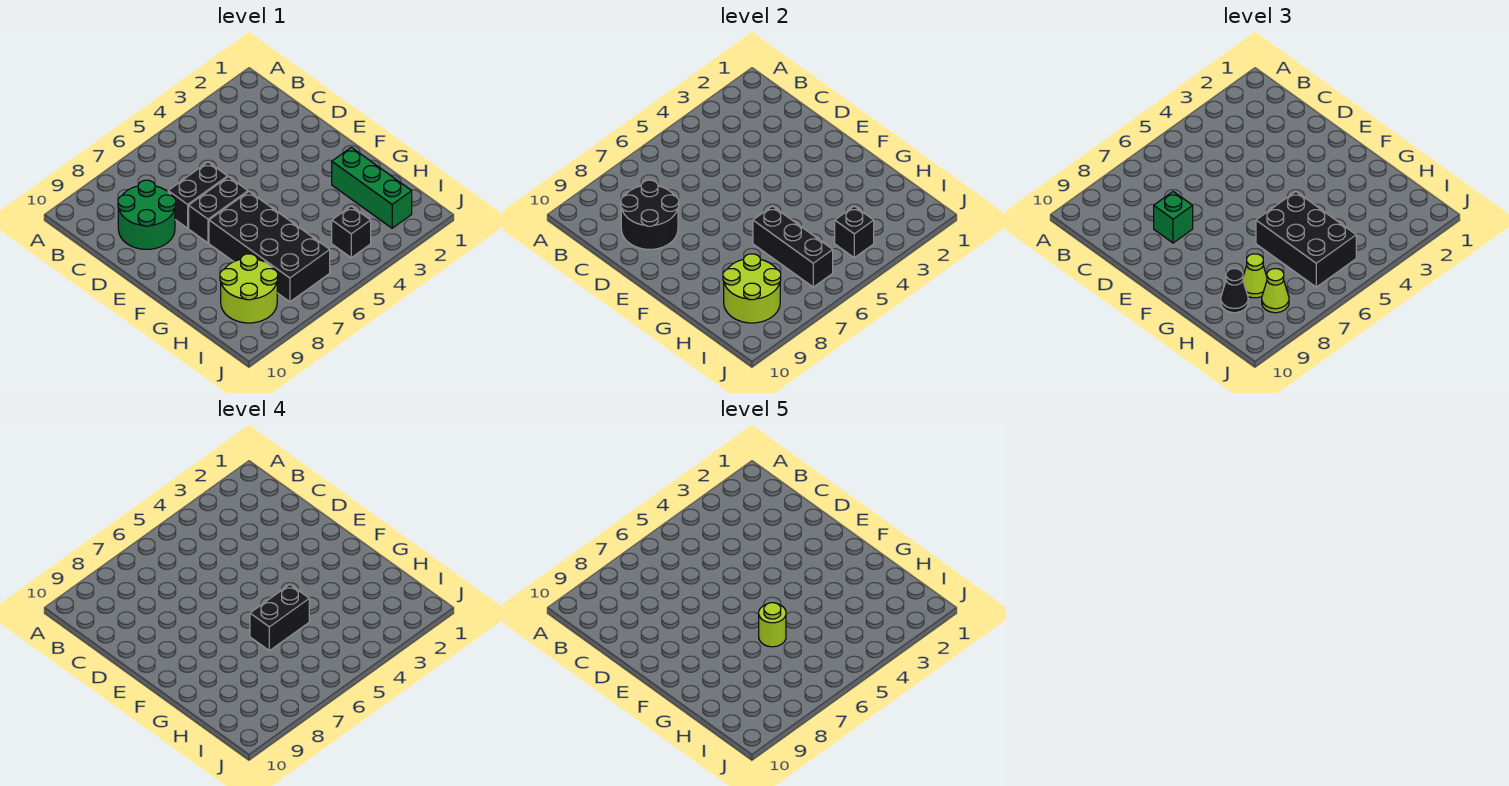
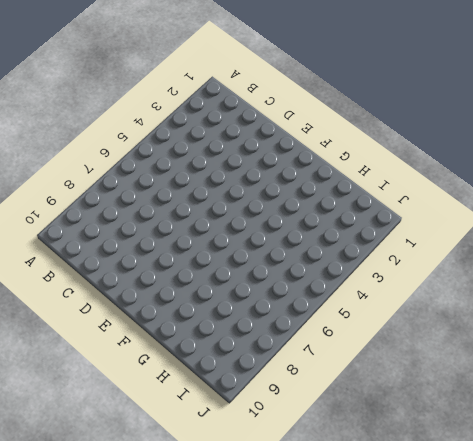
none -> green 2x2 round brick [118,180,176,249]
none -> black 1x2 brick [168,162,228,228]
none -> black 1x2 brick [189,177,248,243]

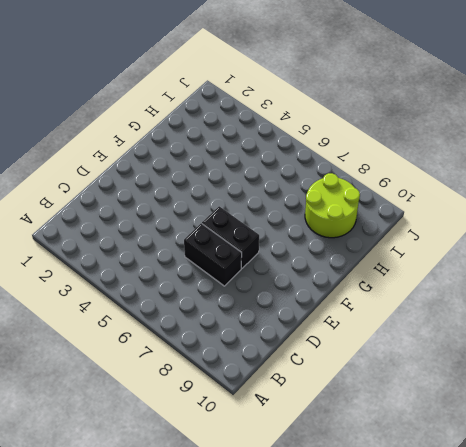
none -> green 2x2 round brick [118,180,176,249]
none -> black 2x4 brick [209,192,330,302]
none -> green 1x3 brick [332,147,412,228]

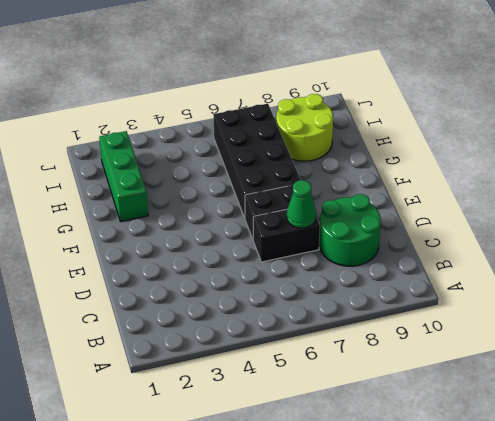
green 1x1 cone [287,180,316,228] -> none
none -> black 1x1 brick [332,206,371,258]
none -> black 2x2 round brick [621,180,679,249]
none -> black 1x3 brick [753,206,833,287]

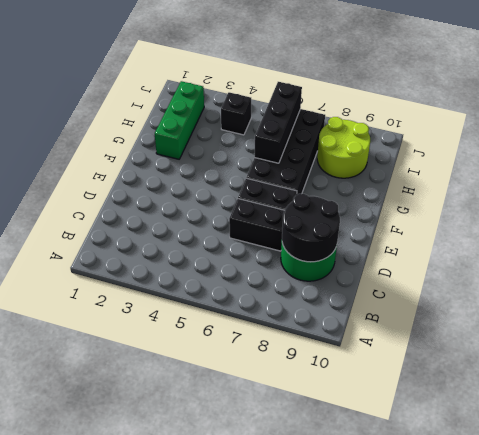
none -> lime 2x2 round brick [723,254,781,323]
none -> black 1x1 brick [835,206,874,258]
none -> green 1x1 brick [1154,192,1193,243]

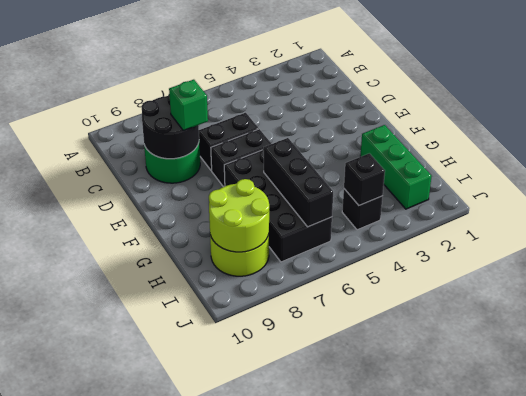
none -> black 2x3 brick [1256,192,1356,287]
none -> lime 1x1 cone [1243,254,1267,298]
none -> black 1x1 cone [1221,269,1248,313]

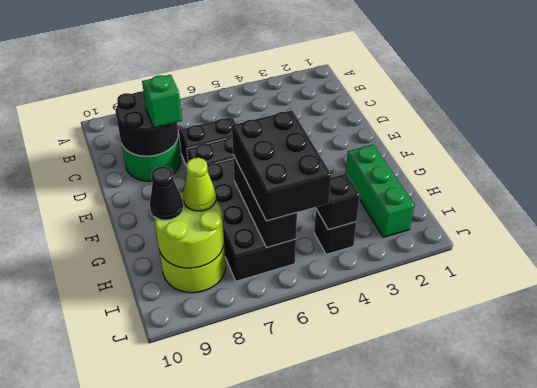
none -> lime 1x1 cone [1262,269,1289,313]
none -> black 1x2 brick [250,585,309,651]
none -> lime 1x1 round brick [759,603,786,647]

